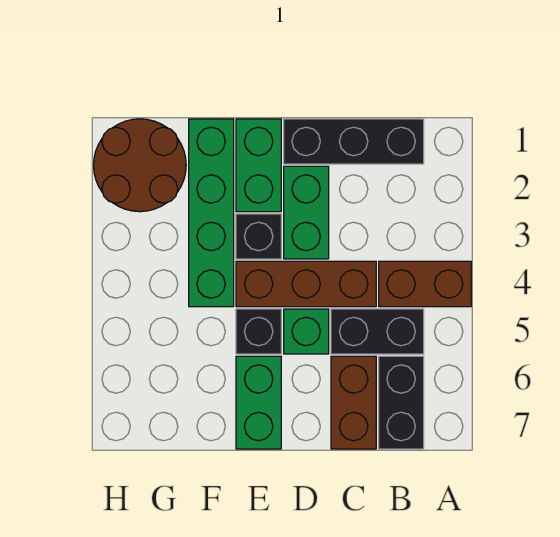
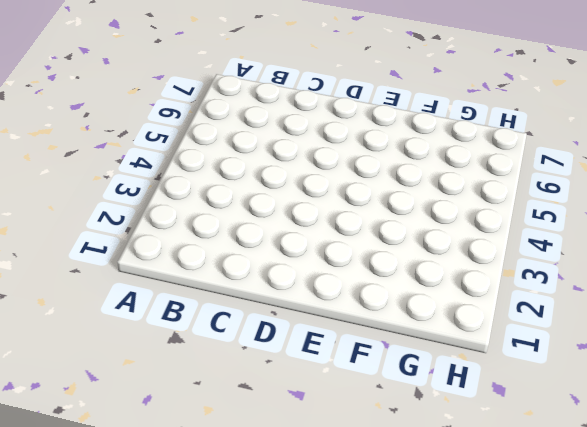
none -> brown 1x2 brick [379,261,471,307]
none -> black 1x3 brick [284,119,424,164]
none -> black 1x2 brick [331,309,424,354]

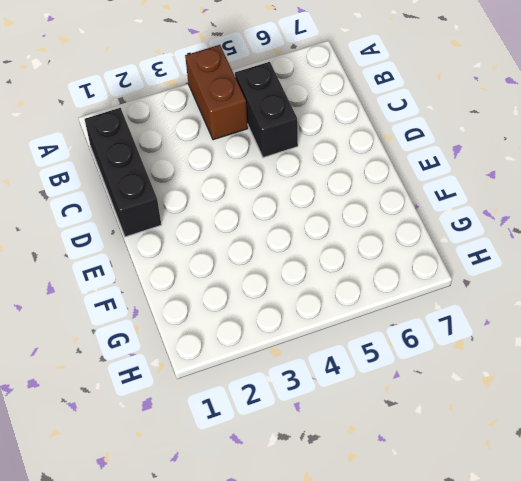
none -> black 1x2 brick [379,356,424,449]
none -> brown 1x3 brick [236,261,376,307]
none -> brown 1x2 brick [331,356,376,449]

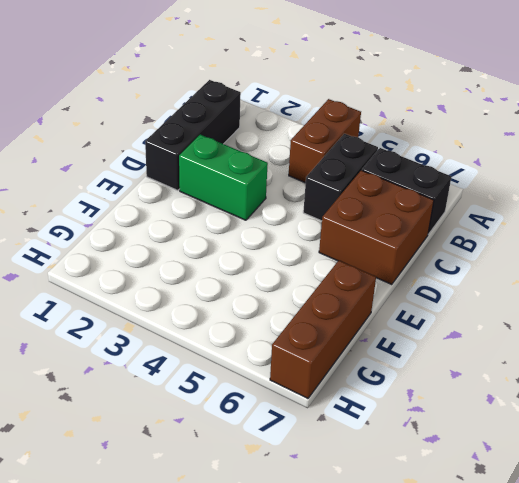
brown 2x2 brick [319,170,434,284] -> brown 1x2 brick [331,356,376,449]
brown 1x3 brick [270,261,376,398] -> brown 1x3 brick moved to [236,261,376,307]
none -> green 1x1 brick [284,309,329,354]
none -> green 1x2 brick [236,119,281,212]
none -> black 1x1 brick [236,214,281,259]

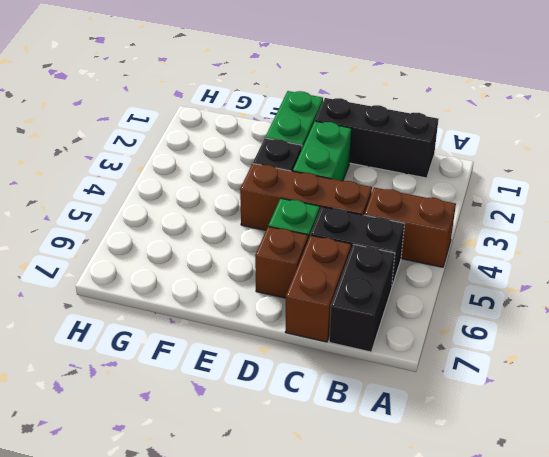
brown 1x1 brick [255,227,308,298] -> none
none -> black 1x1 brick [236,309,281,354]
none -> green 1x2 brick [236,356,281,449]
none -> green 1x4 brick [189,119,234,307]

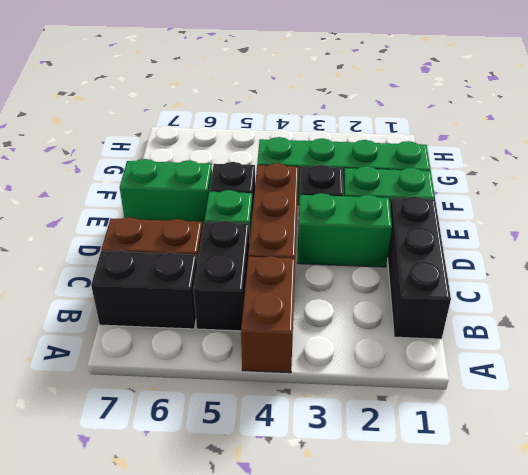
none -> brown 2x2 round brick [94,119,186,212]

